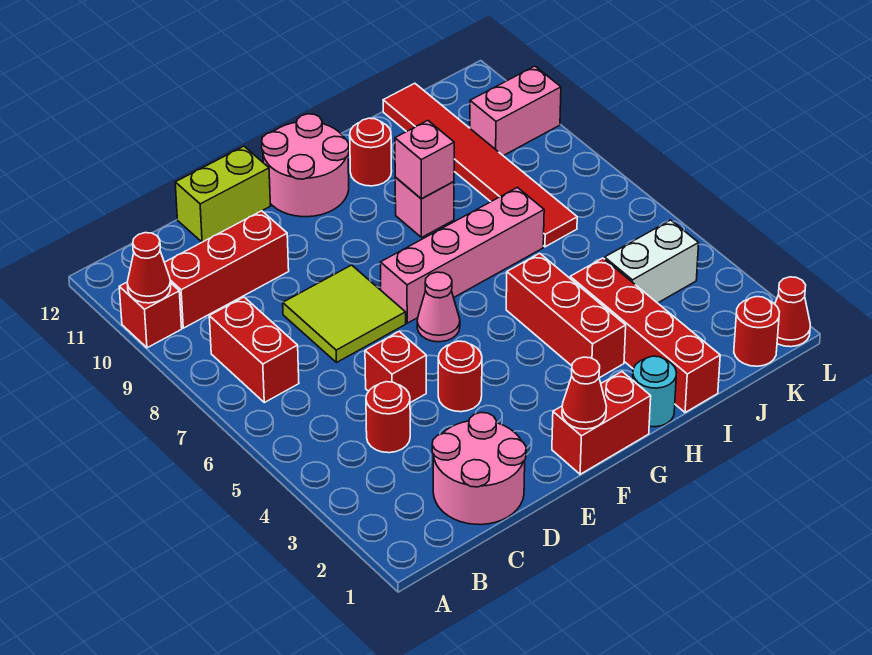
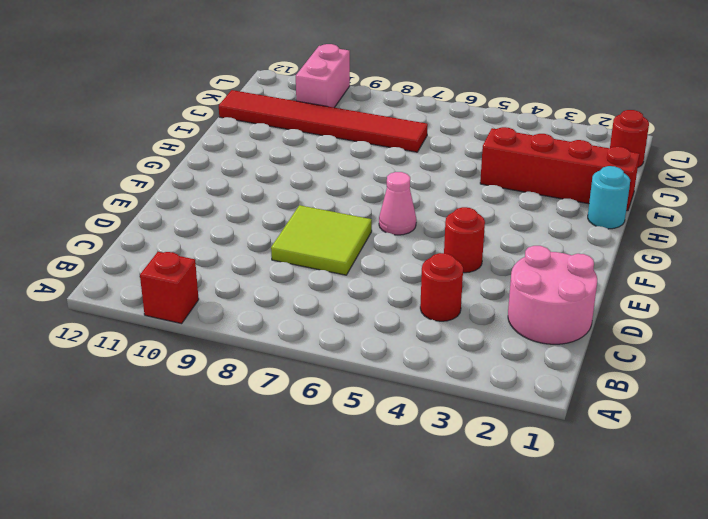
none -> red 1x2 brick [209,297,299,403]
none -> red 1x3 brick [164,211,289,328]
none -> red 1x1 brick [365,331,426,403]

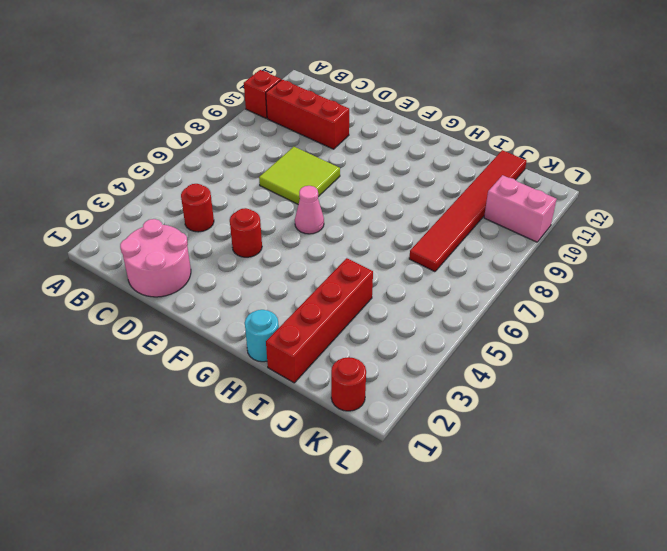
none -> red 1x2 brick [209,297,299,403]
none -> red 1x1 brick [365,331,426,403]
none -> lime 1x2 brick [175,146,270,242]

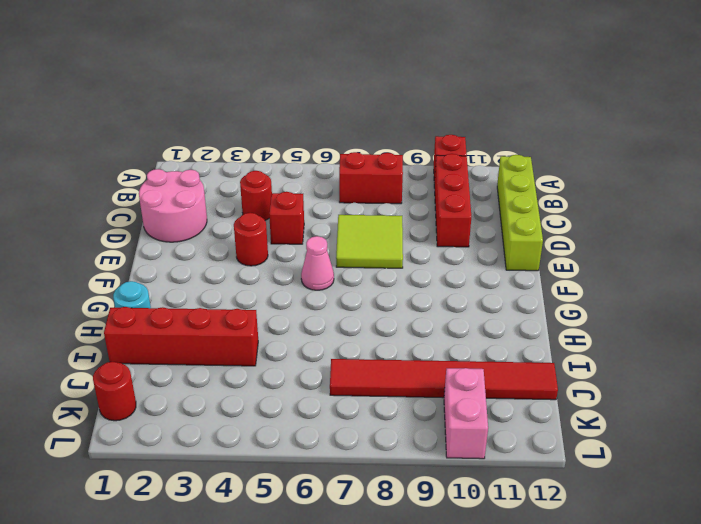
lime 1x4 brick [497,155,543,271] -> lime 1x2 brick [175,146,270,242]
none -> red 1x2 brick [552,372,651,474]
none -> pink 1x4 brick [380,187,544,323]
none -> pink 2x2 round brick [262,114,349,217]

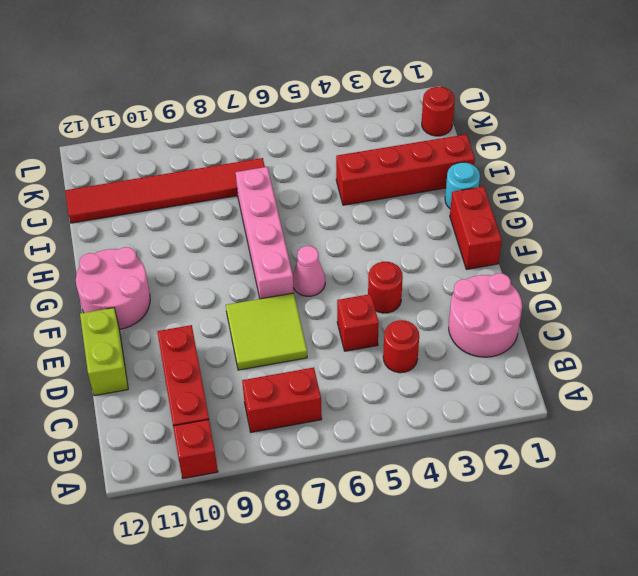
none -> red 1x3 brick [506,253,626,378]
none -> pink 1x1 brick [395,177,454,238]
none -> red 1x1 round brick [350,118,392,186]

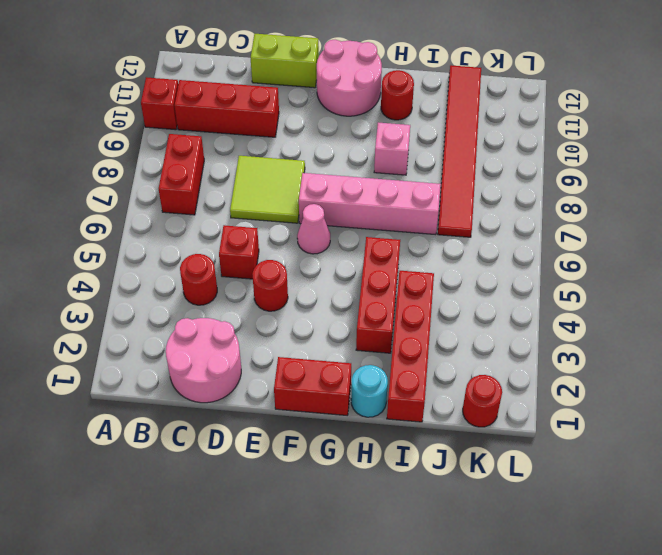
none -> white 1x2 brick [605,220,699,303]
none -> pink 1x2 brick [470,66,561,156]
none -> red 1x1 cone [775,277,810,347]

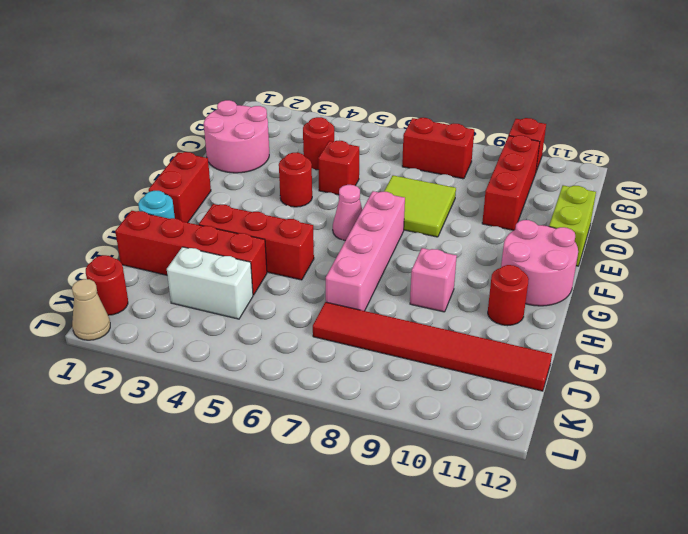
white 1x2 brick [167,247,253,319] -> white 1x2 brick turned to [605,220,699,303]
tan 1x1 cone [72,279,110,340] -> red 1x1 cone [775,277,810,347]
none -> pink 1x2 brick [470,66,561,156]
none -> red 1x1 cone [127,233,171,303]
none -> red 1x1 cone [562,357,606,429]

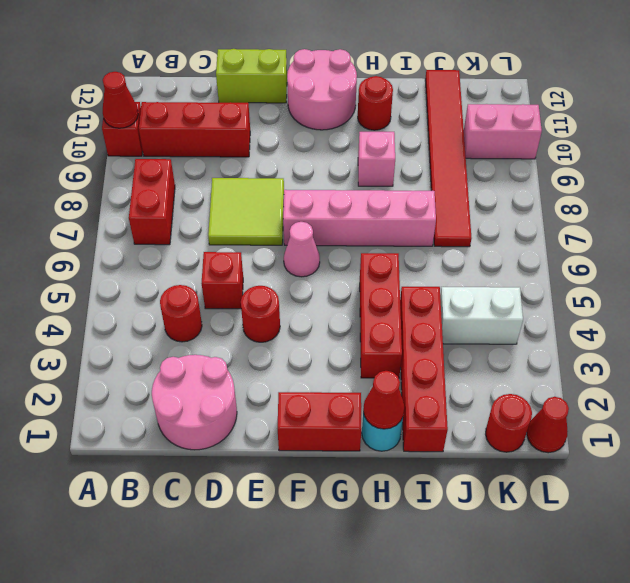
red 1x1 cone [363,371,404,429] -> red 1x1 cone moved to [562,357,606,429]
none -> pink 1x1 brick [395,121,454,199]

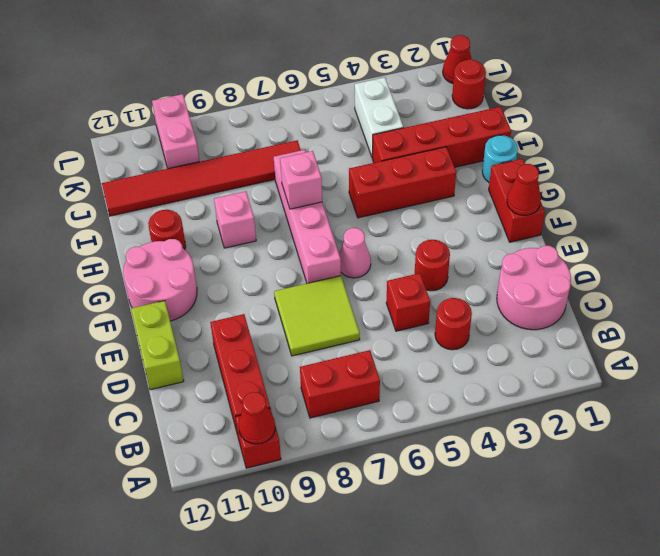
pink 1x1 brick [280,151,322,209] -> pink 1x1 brick moved to [395,121,454,199]

